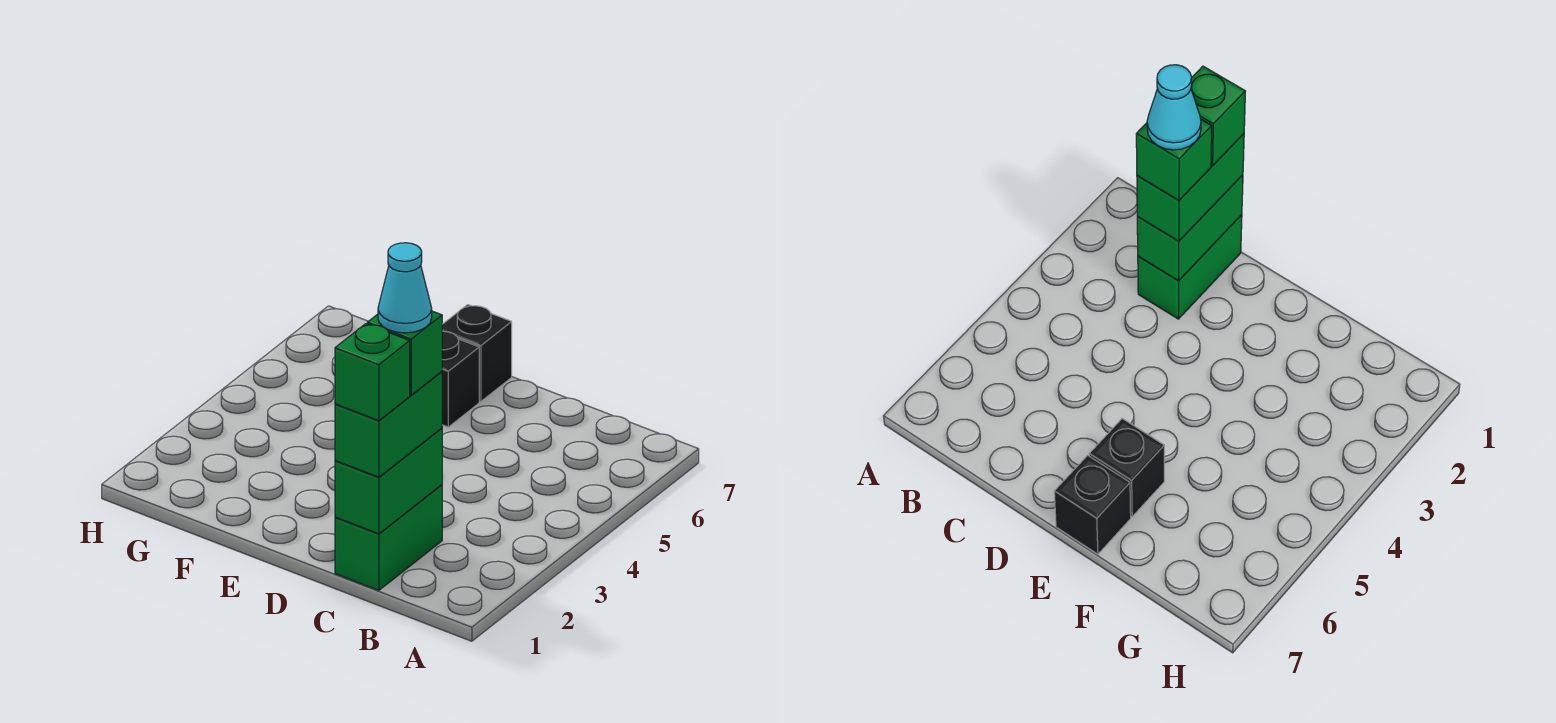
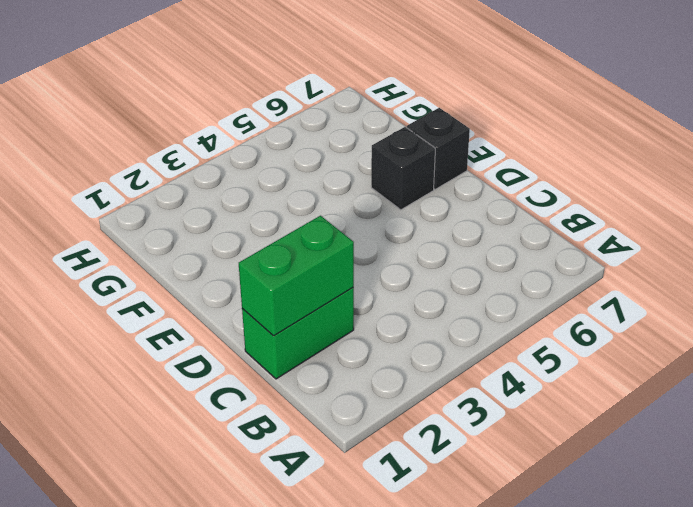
none -> green 1x2 brick [335,372,442,477]
none -> green 1x1 brick [335,324,410,421]

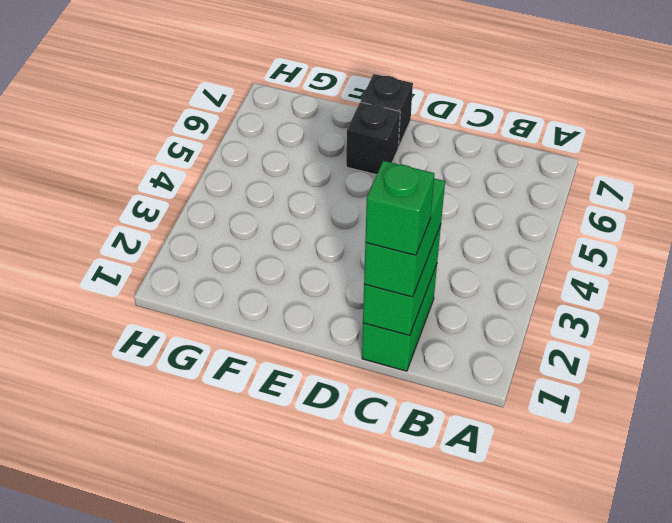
none -> green 1x1 brick [367,311,442,395]
none -> cyan 1x1 cone [378,243,432,333]

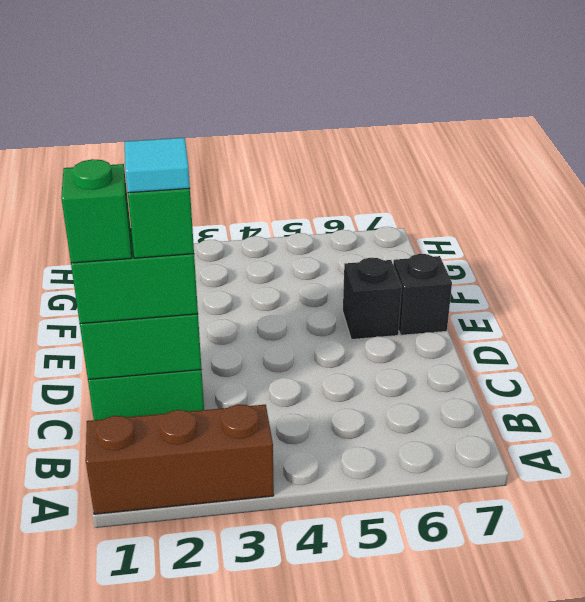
brown 1x3 brick [86,404,274,514] -> none
cyan 1x1 tile [125,138,190,193] -> cyan 1x1 cone [378,243,432,333]

